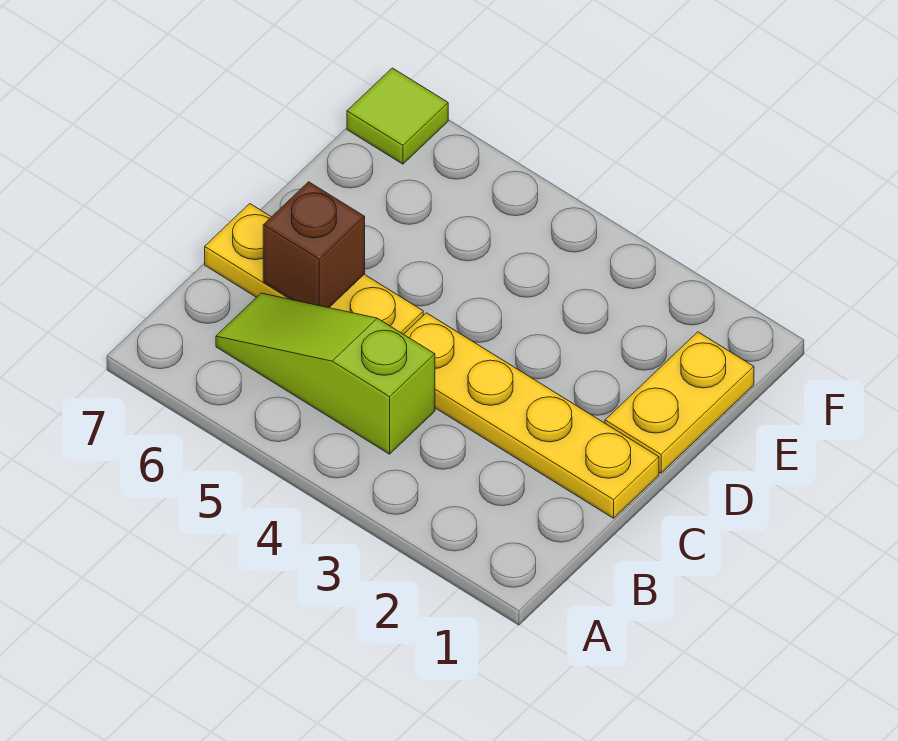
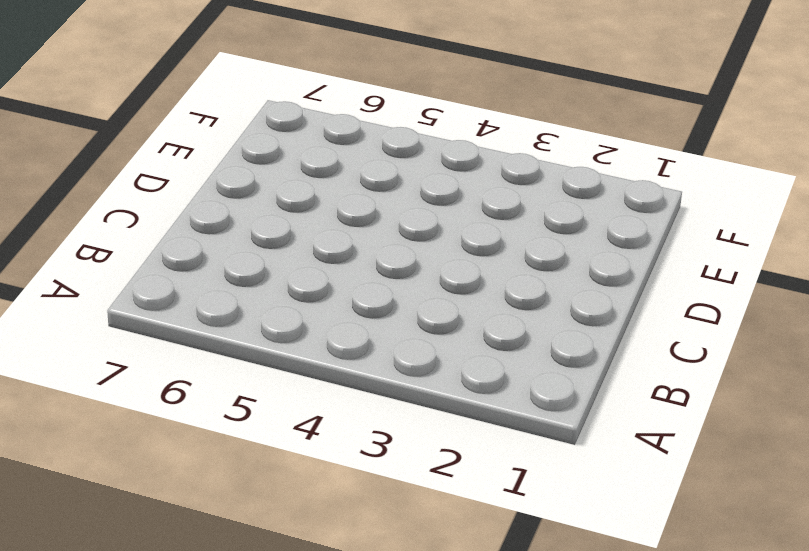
none -> lime 1x3 slope [216,293,435,454]
none -> yellow 1x4 plate [404,313,659,518]

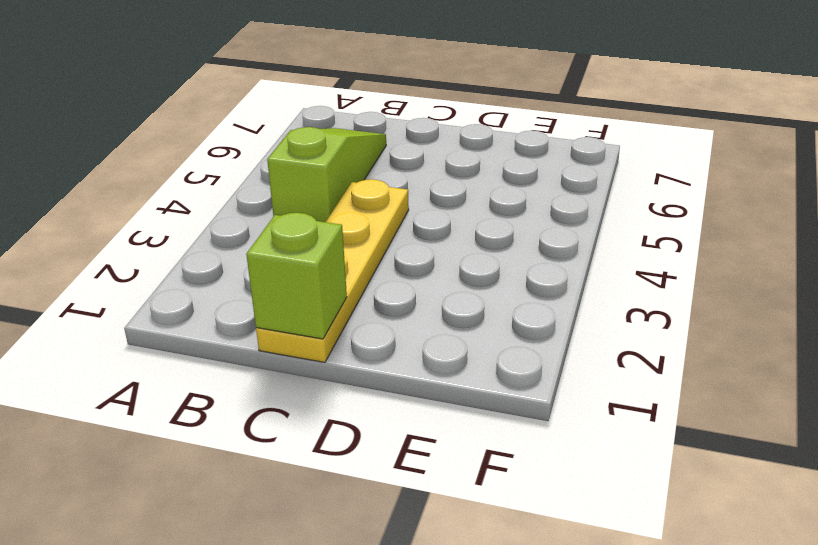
lime 1x1 brick [246,213,347,339] -> none
none -> yellow 1x3 plate [205,204,423,334]
none -> yellow 1x2 plate [605,332,754,473]

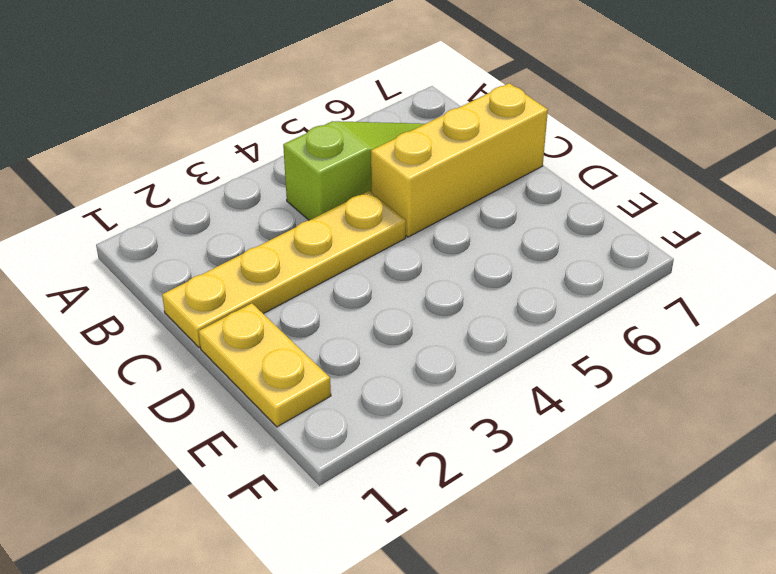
yellow 1x3 brick [371,83,548,237] -> yellow 1x3 plate [205,204,423,334]
none -> lime 1x1 tile [347,68,448,164]
none -> brown 1x1 brick [263,182,365,308]

